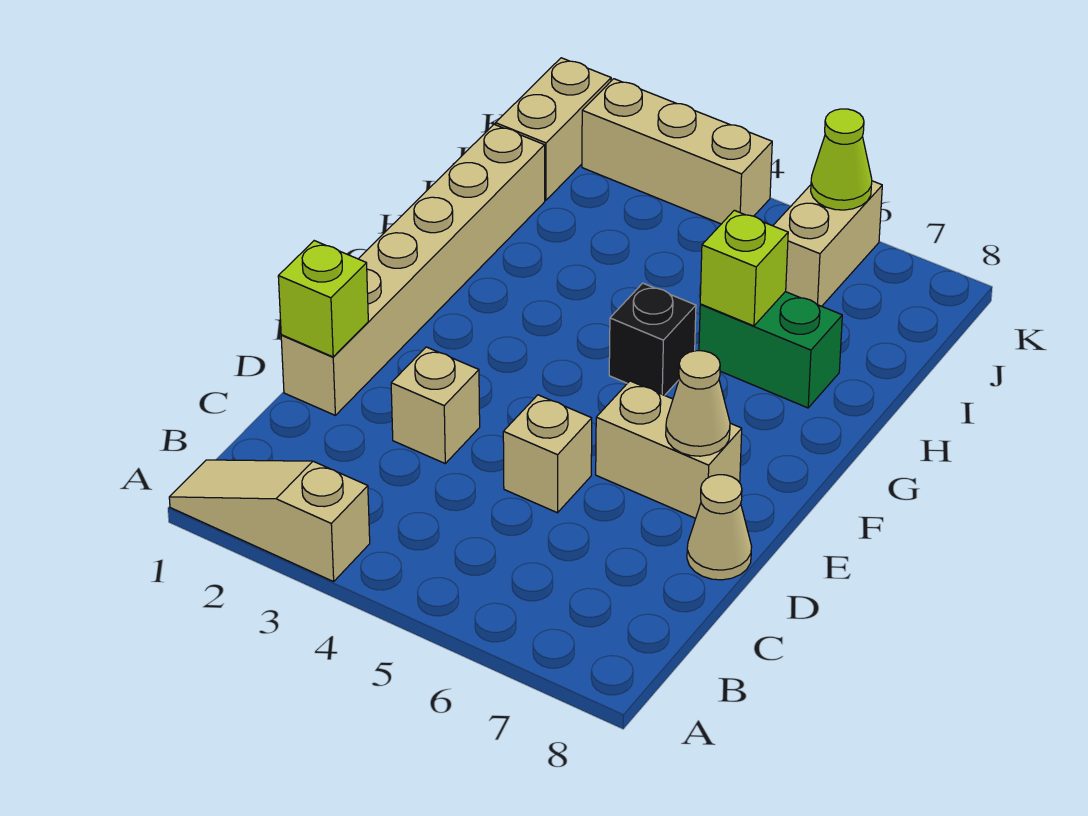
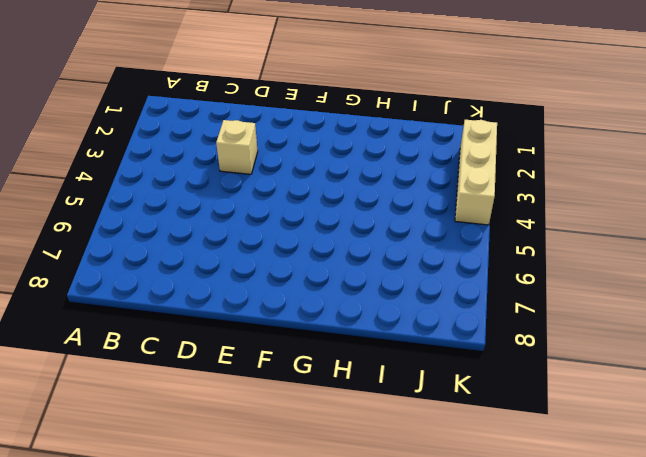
none -> tan 1x3 slope [169,460,370,582]
none -> tan 1x6 brick [281,124,545,415]
none -> tan 1x1 brick [503,395,592,513]

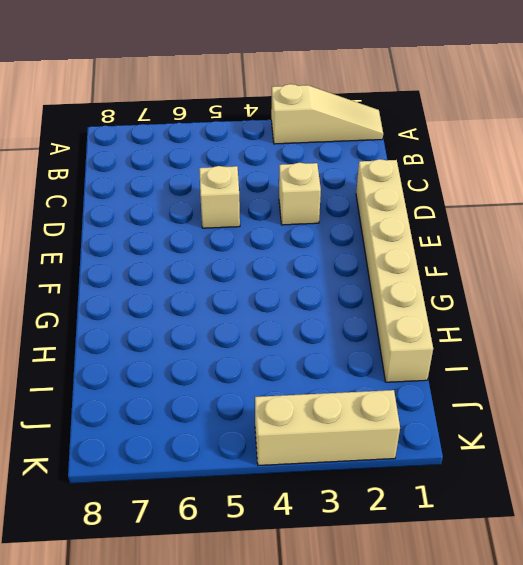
none -> tan 1x1 cone [687,475,752,580]
none -> tan 1x2 brick [596,381,742,518]
none -> black 1x1 brick [609,283,696,395]

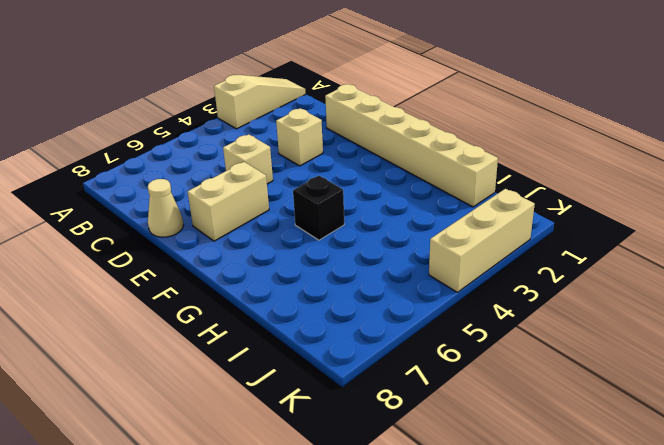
none -> green 1x2 brick [699,292,842,408]
none -> tan 1x2 brick [496,58,611,200]
none -> tan 1x2 brick [773,181,882,306]

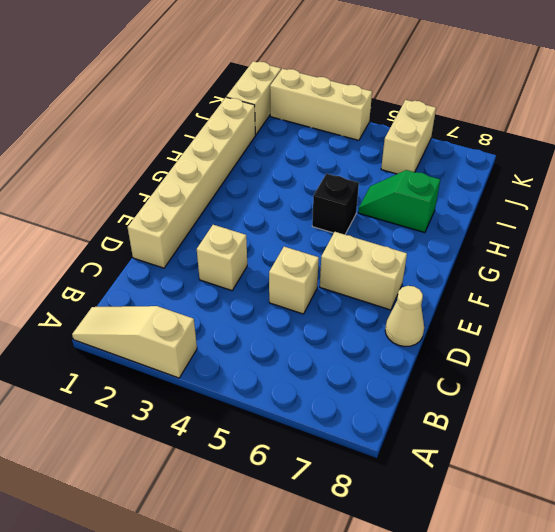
green 1x2 slope [358,170,440,233] -> green 1x2 brick [699,292,842,408]
none -> lime 1x1 brick [278,241,368,357]
none -> tan 1x1 cone [666,351,730,456]
none -> lime 1x1 brick [700,210,788,326]

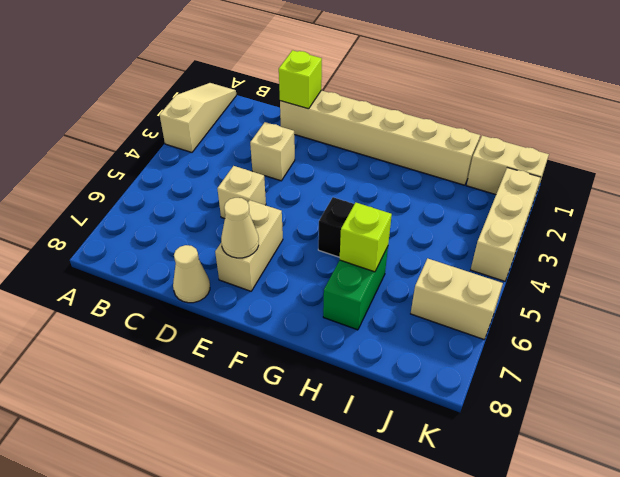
none -> lime 1x1 cone [811,109,872,210]

